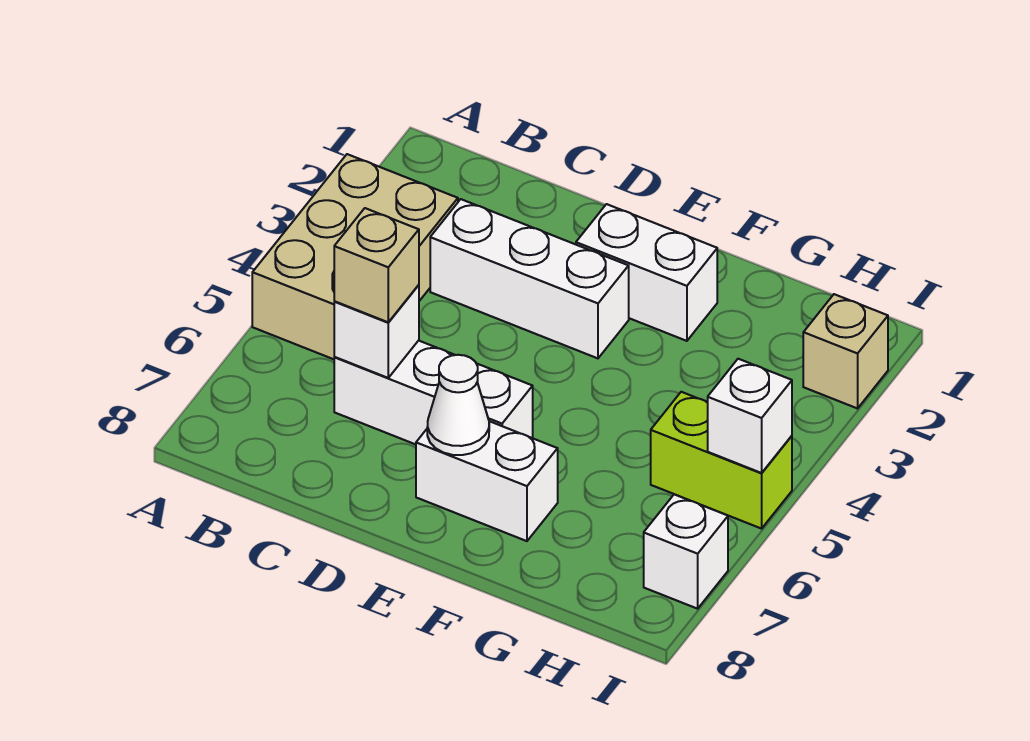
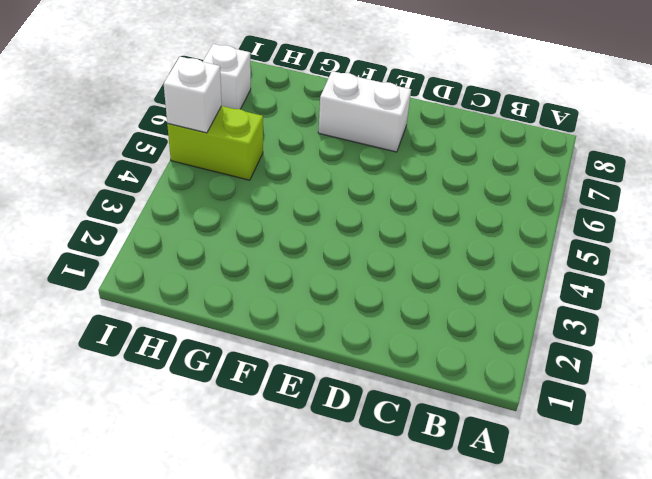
none -> tan 2x3 brick [252,154,458,359]
none -> white 1x3 brick [430,199,629,358]
none -> white 1x3 brick [334,341,533,444]

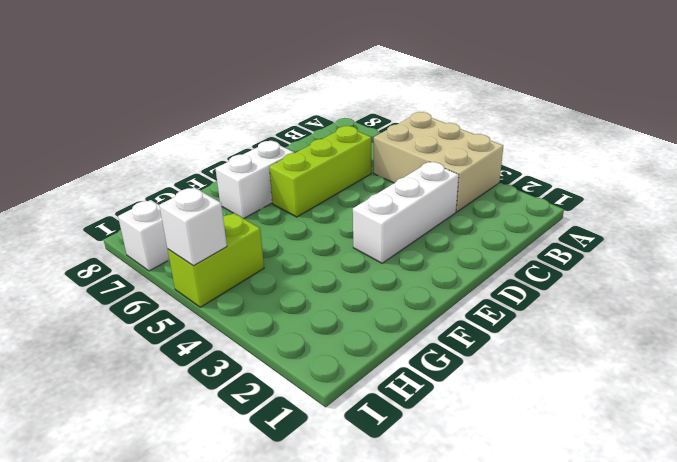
lime 1x3 brick [269,126,371,217] -> white 1x3 brick [334,341,533,444]
none -> white 1x2 brick [576,204,717,341]
none -> tan 1x1 brick [803,294,888,408]
none -> white 1x1 brick [334,285,419,378]

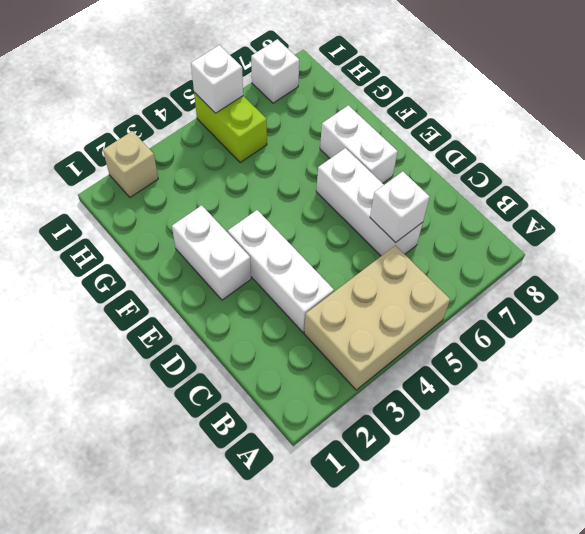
none -> white 1x1 cone [427,355,489,455]
none -> tan 1x1 brick [334,208,419,322]

